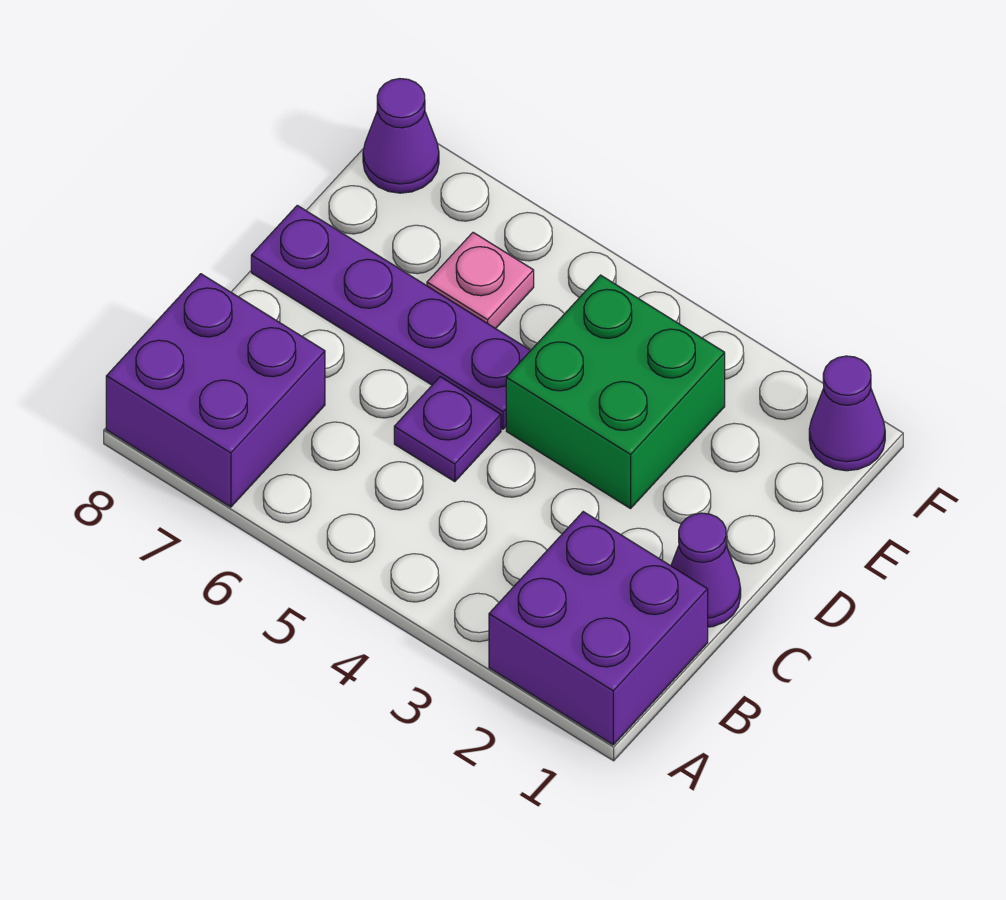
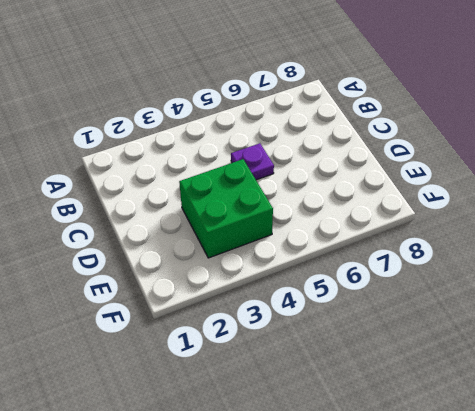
none -> purple 2x2 brick [489,512,708,745]
none -> purple 2x2 brick [106,274,325,507]

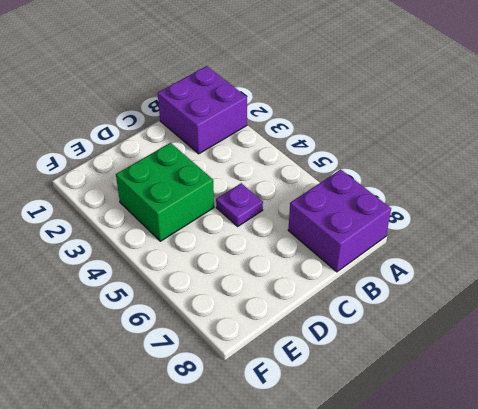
none -> purple 1x1 cone [671,513,741,627]
none -> purple 1x4 plate [251,205,531,429]

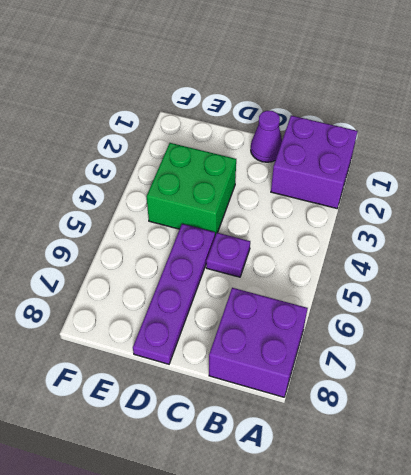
none -> pink 1x1 plate [427,233,534,329]
none -> purple 1x1 cone [809,356,885,471]

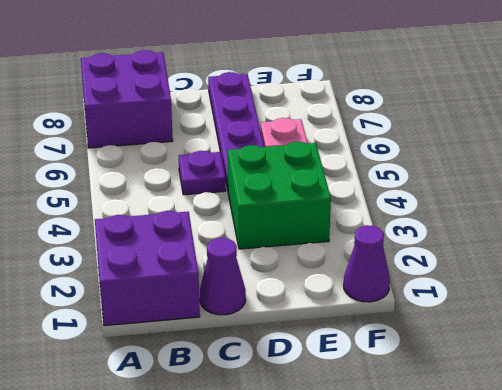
none -> purple 1x1 cone [363,79,439,193]

